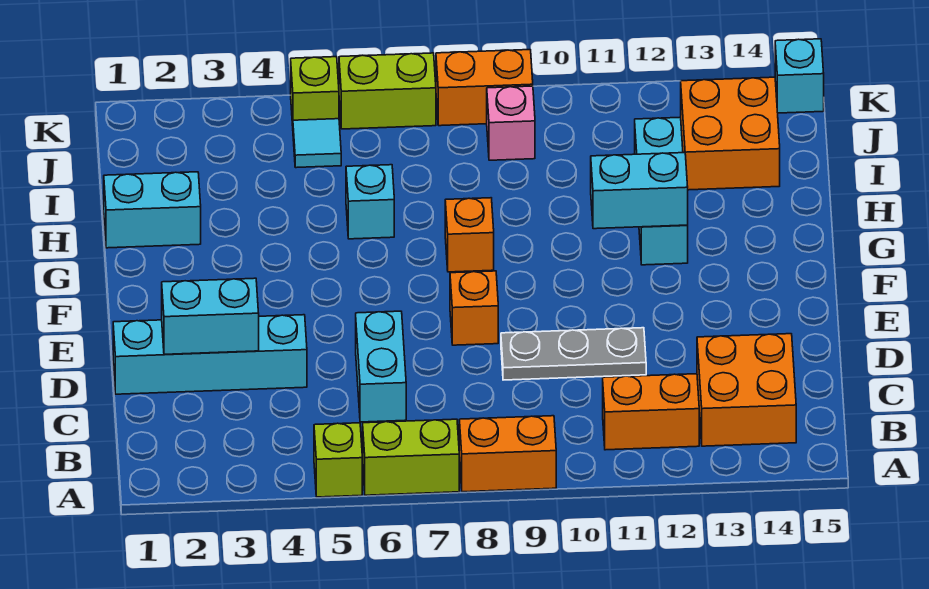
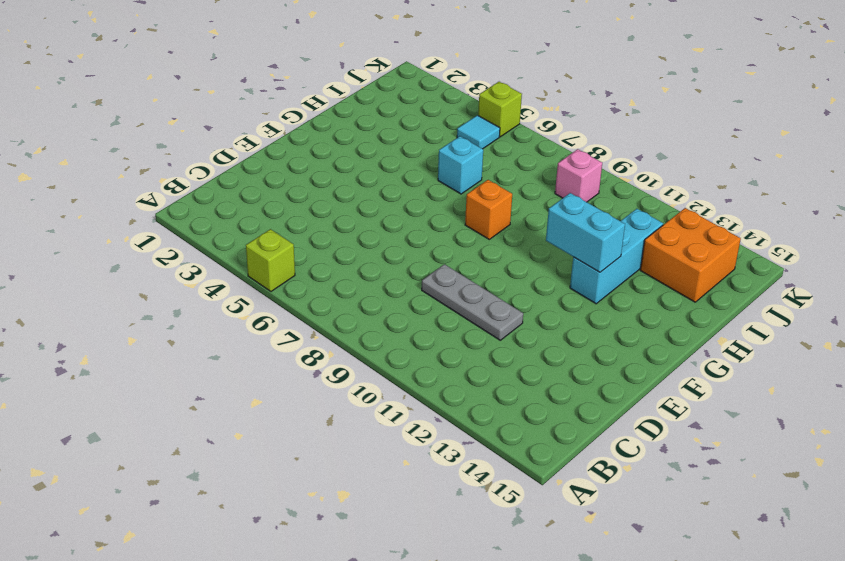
none -> lime 1x2 brick [363,419,459,495]
none -> orange 1x2 brick [459,416,556,492]
none -> orange 1x2 brick [603,374,699,450]

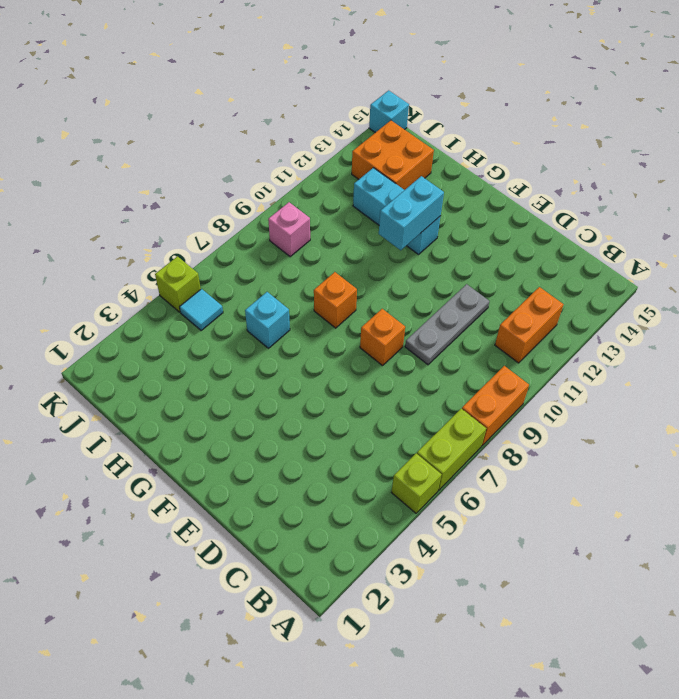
none -> orange 2x2 brick [697,334,796,446]
none -> cyan 1x2 brick [356,311,406,422]
none -> cyan 1x4 brick [113,315,307,394]

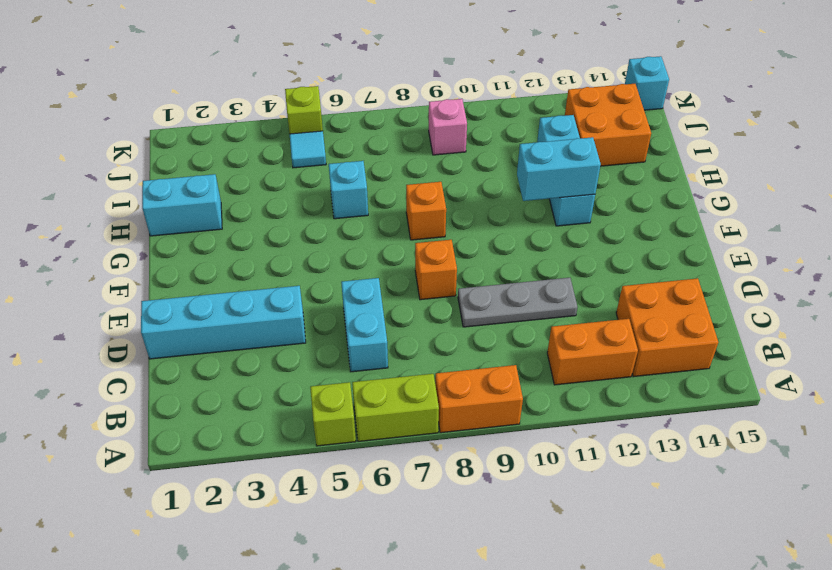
none -> lime 1x2 brick [339,53,436,129]
none -> orange 1x2 brick [436,50,533,126]
none -> cyan 1x2 brick [162,278,259,354]

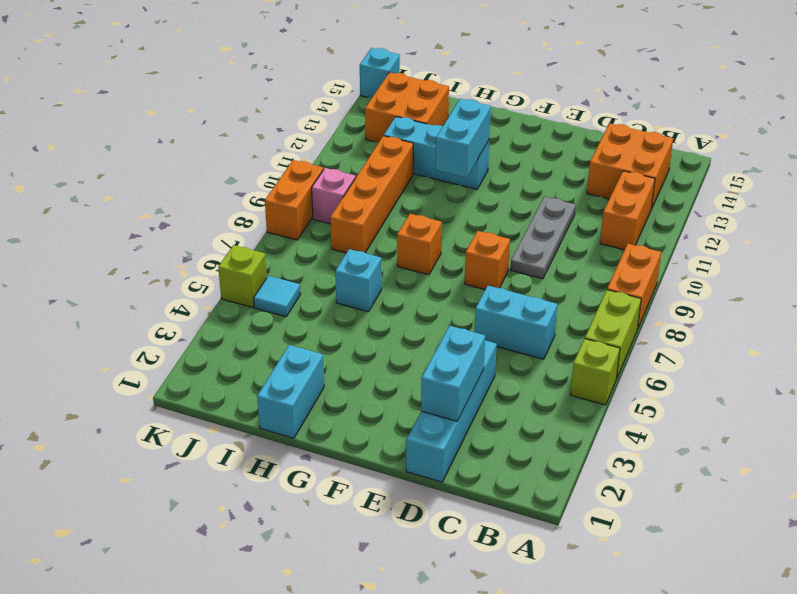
orange 1x4 brick [330,136,413,253] -> none
none -> lime 1x2 brick [339,53,436,129]

